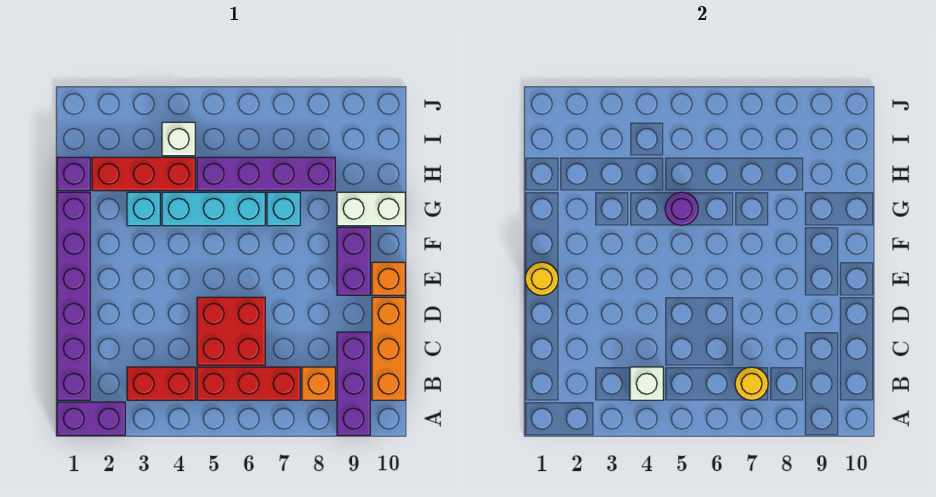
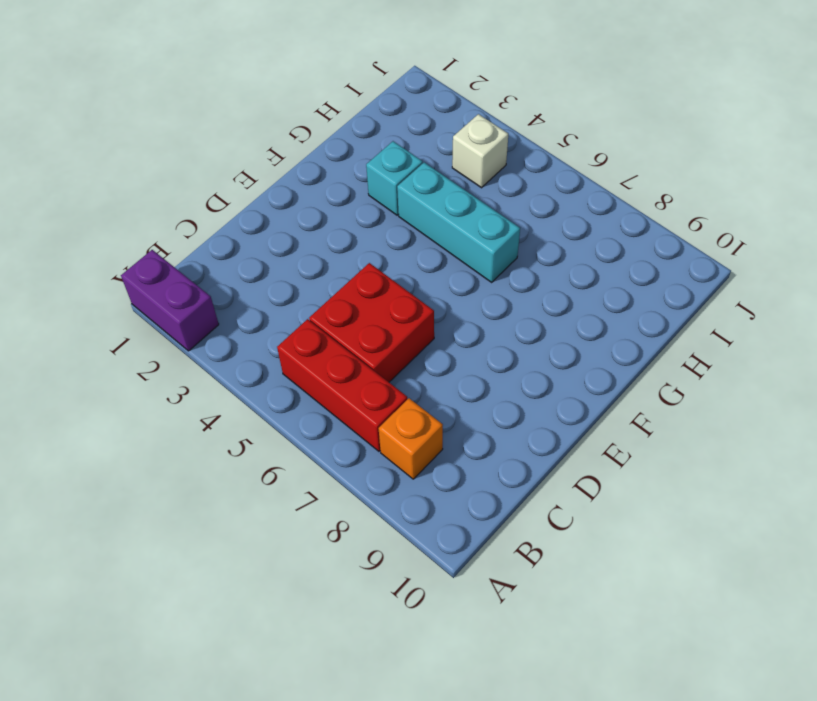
none -> purple 1x3 brick [337,332,370,435]
none -> purple 1x6 brick [57,192,90,400]
none -> red 1x2 brick [127,367,195,400]

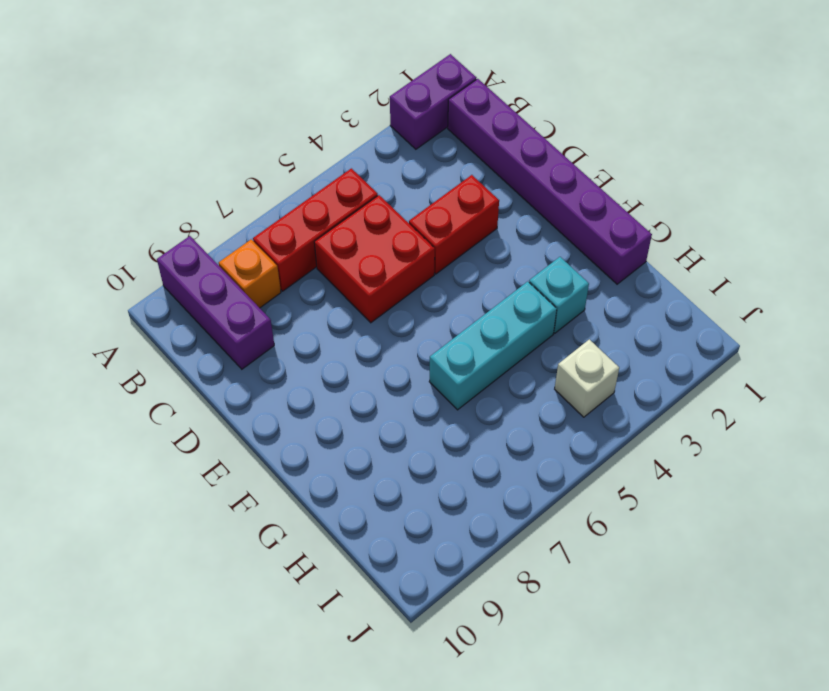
red 1x2 brick [409,175,499,274] -> red 1x2 brick moved to [127,367,195,400]
none -> orange 1x3 brick [372,297,405,400]
none -> purple 1x2 brick [337,227,370,295]
none -> orange 1x1 brick [372,262,405,295]

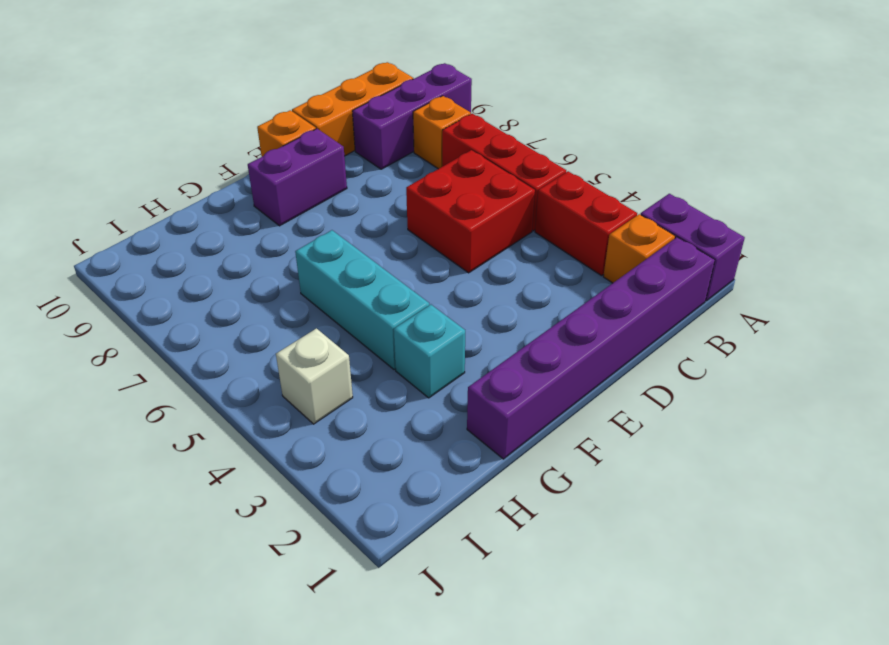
orange 1x1 brick [603,214,675,283] -> none
none -> cyan 1x1 brick [267,192,300,226]
none -> white 1x2 brick [337,192,405,226]
none -> purple 1x1 brick [57,157,90,191]

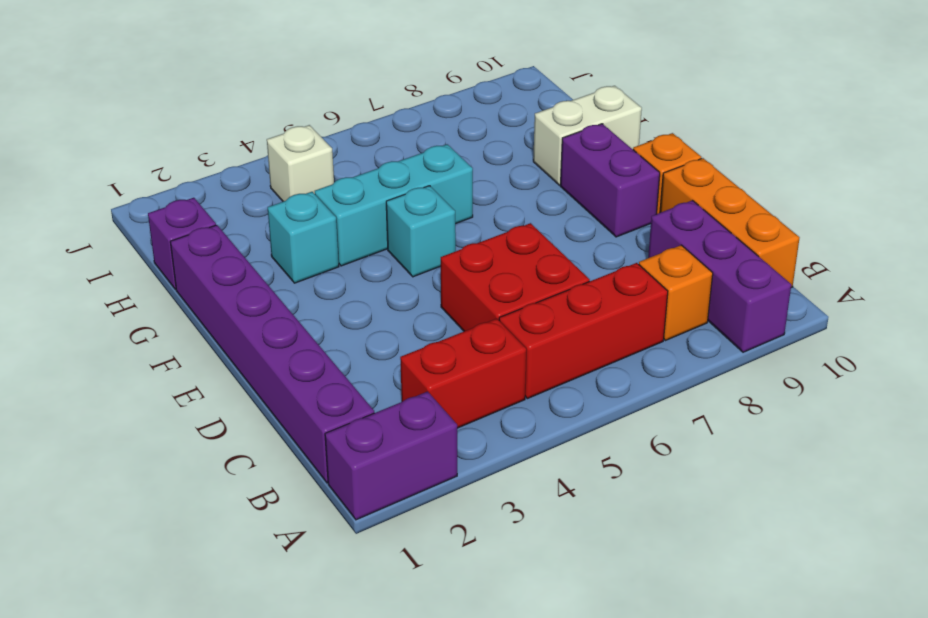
cyan 1x1 brick [386,186,456,277] -> cyan 1x1 brick moved to [267,192,300,226]
none -> red 1x3 brick [92,157,195,191]
none -> purple 1x4 brick [197,157,335,191]
none -> white 1x1 brick [630,367,663,400]

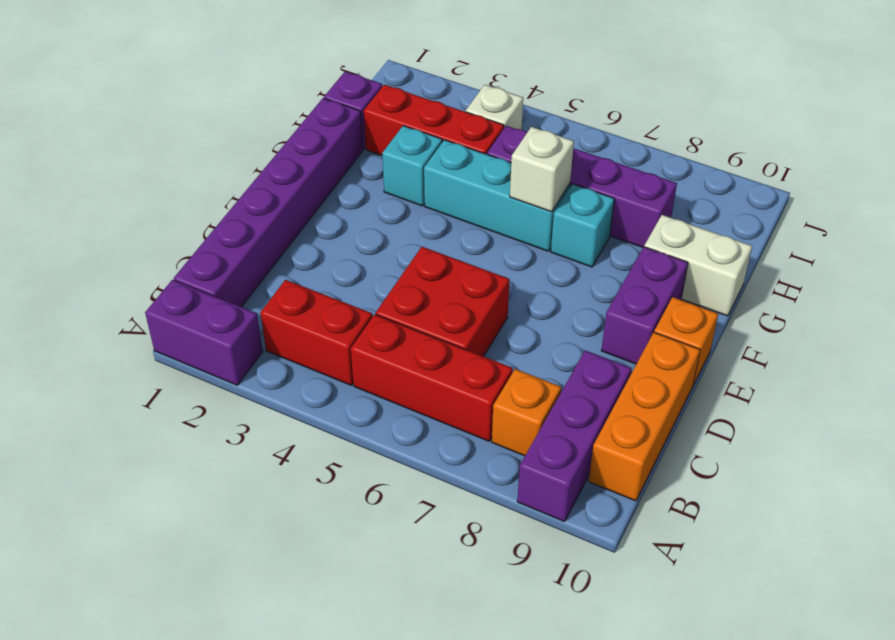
white 1x1 brick [510,127,574,212] -> white 1x1 brick moved to [630,367,663,400]
none -> yellow 1x1 round brick [735,367,768,400]
none -> yellow 1x1 round brick [525,262,558,295]
none -> purple 1x1 round brick [665,192,698,226]

